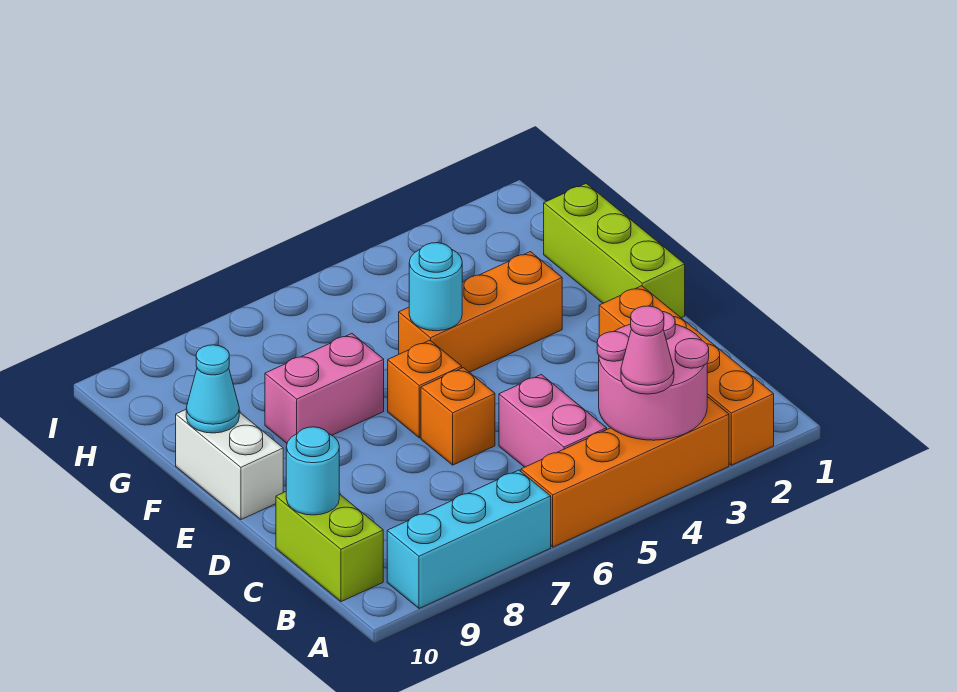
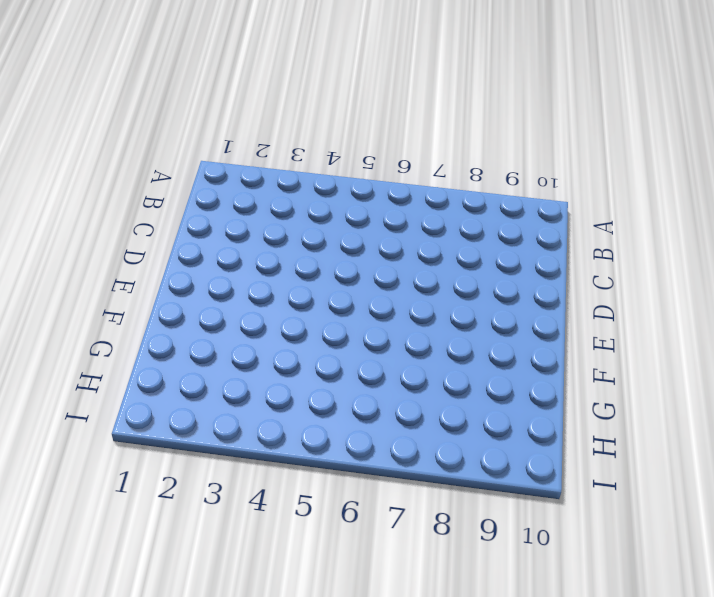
none -> orange 1x4 brick [599,286,774,465]
none -> orange 1x4 brick [521,396,729,547]
none -> cyan 1x3 brick [387,470,551,608]

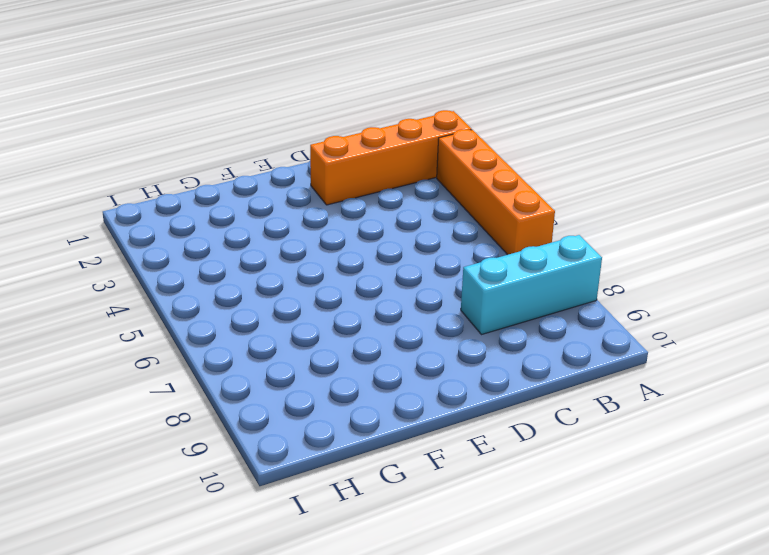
cyan 1x3 brick [461,235,602,335] -> cyan 1x3 brick turned to [387,470,551,608]
none -> pink 1x2 brick [499,374,607,467]
none -> lime 1x2 brick [276,492,383,602]
none -> orange 1x1 brick [421,368,495,465]

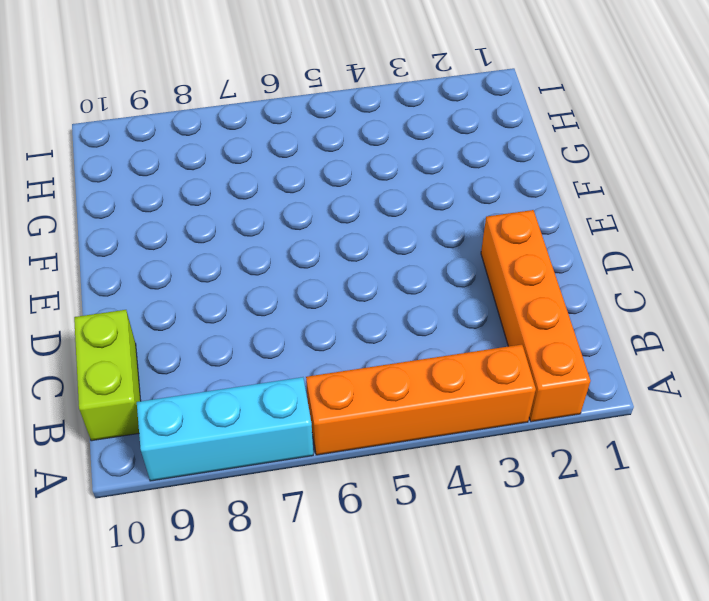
none -> pink 1x2 brick [499,374,607,467]
none -> orange 1x1 brick [421,368,495,465]
none -> lime 1x3 brick [544,183,685,318]

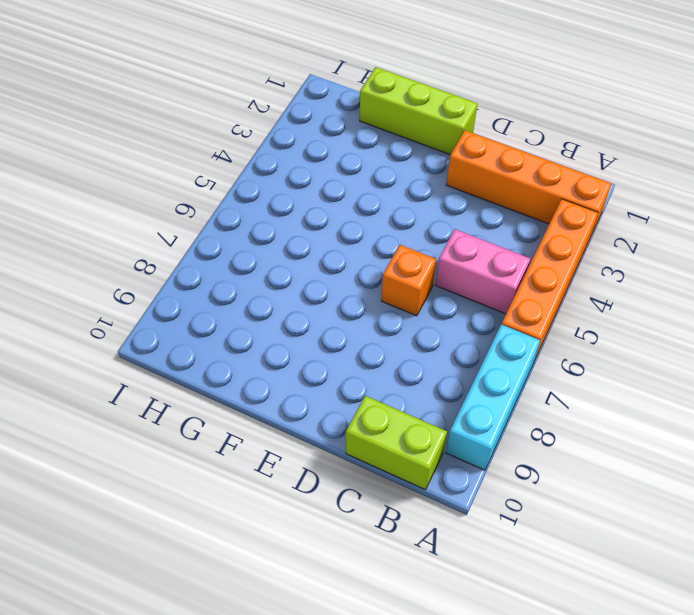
none -> orange 1x1 brick [388,340,462,438]
none -> white 1x2 brick [176,410,283,519]
none -> orange 1x3 brick [399,252,562,372]

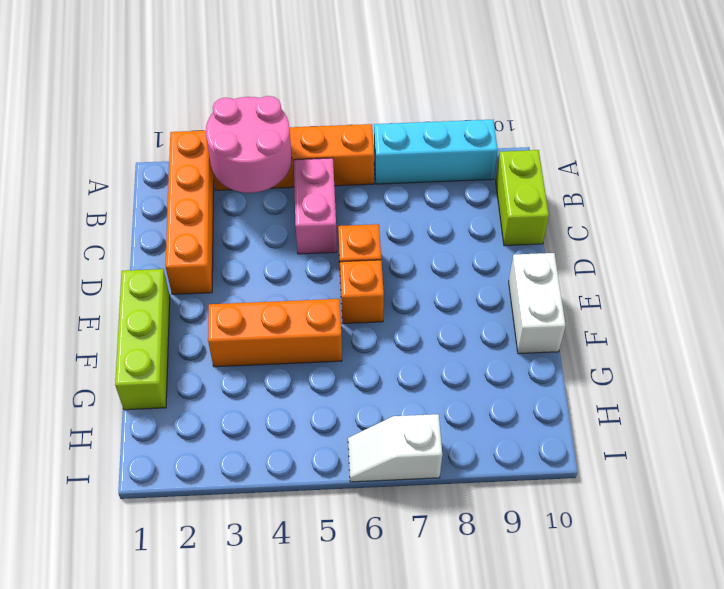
white 1x2 slope [348,414,442,482] -> none
none -> pink 1x2 brick [265,334,384,443]
none -> cyan 1x1 round brick [286,427,339,515]
none -> cyan 1x1 round brick [409,243,462,331]

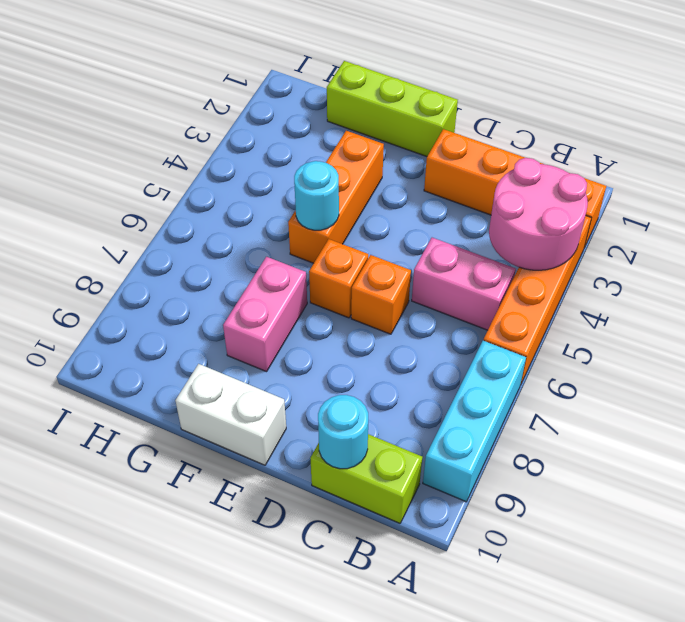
none -> cyan 1x1 cone [186,345,239,433]
none -> pink 1x1 cone [621,306,674,394]

